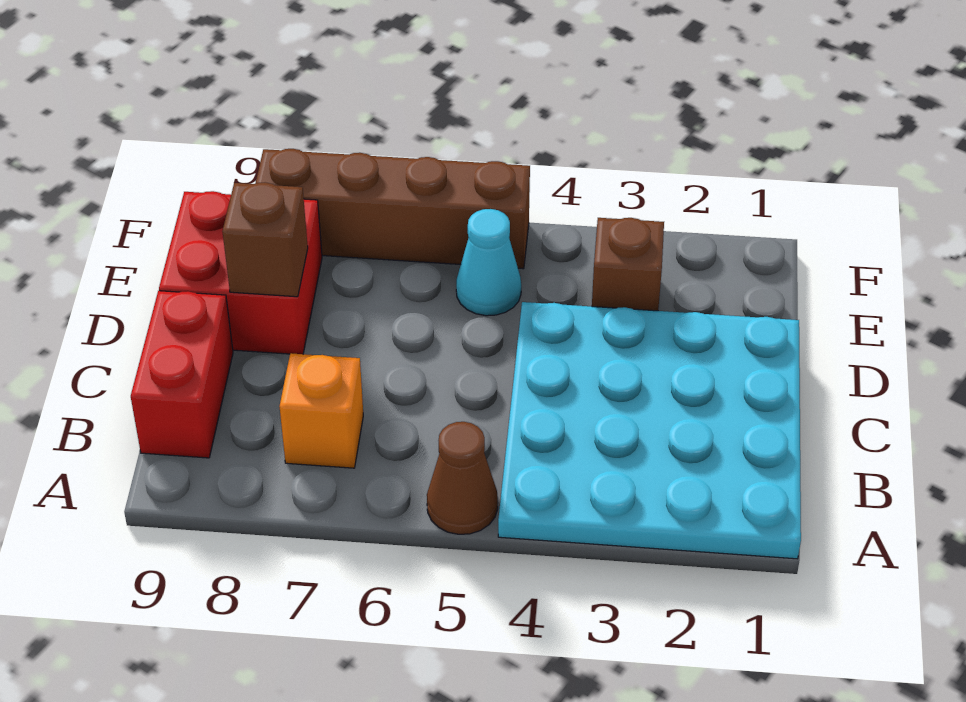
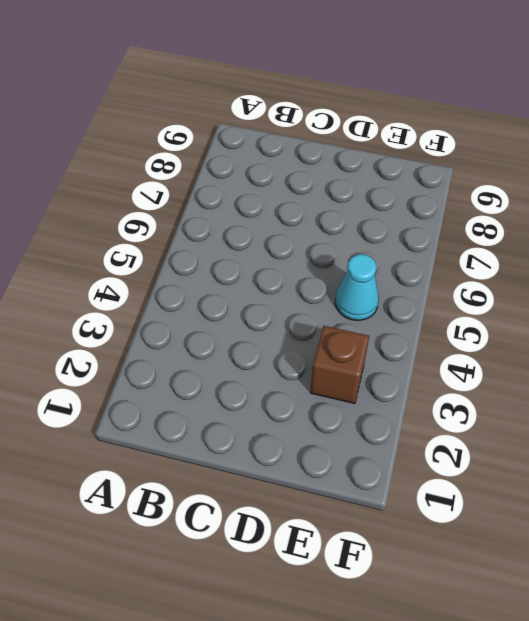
none -> cyan 4x4 plate [498,302,801,559]
none -> brown 1x1 cone [427,422,498,534]

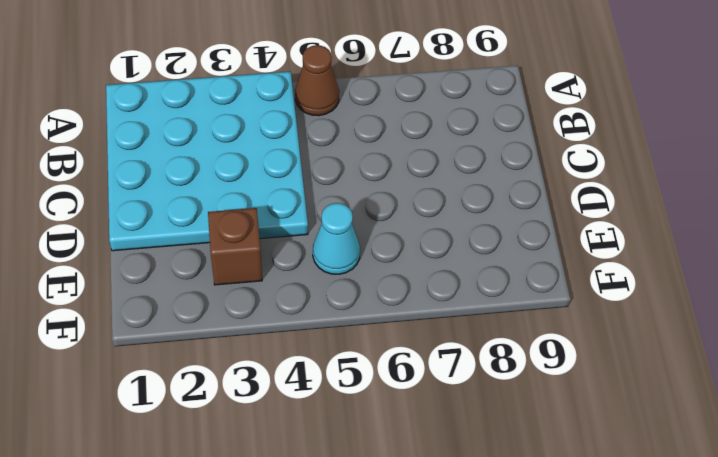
none -> orange 1x1 brick [279,353,363,468]
none -> red 1x2 brick [131,291,233,458]

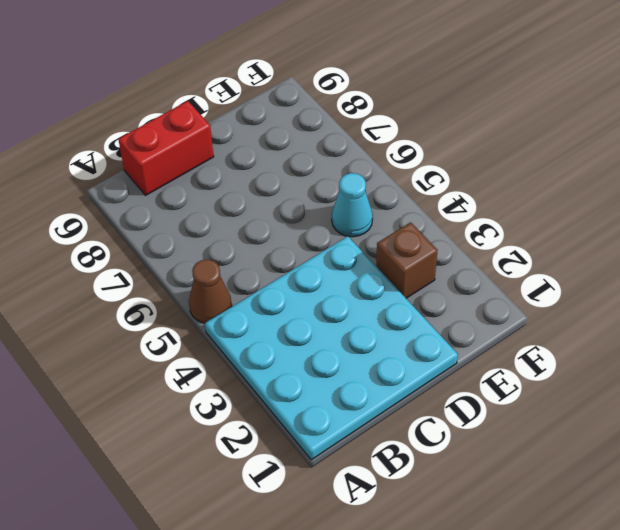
none -> orange 1x1 brick [279,353,363,468]
none -> red 2x2 brick [159,191,322,354]

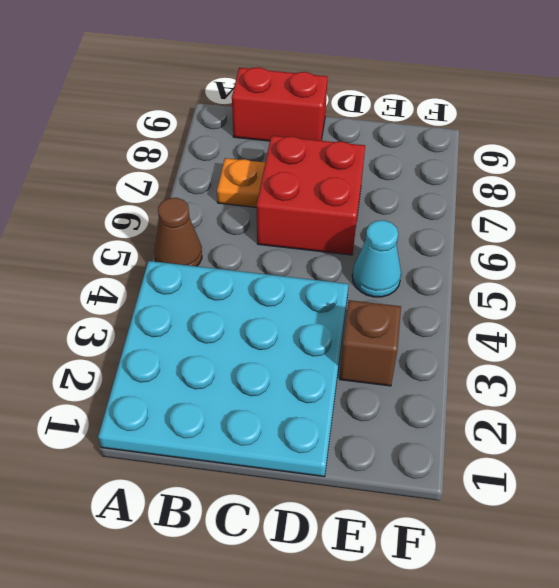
orange 1x1 plate [217,158,265,207] -> orange 1x1 brick [279,353,363,468]
red 2x2 brick [257,136,365,255] -> red 2x2 brick moved to [159,191,322,354]
none -> brown 1x4 brick [256,149,530,269]
none -> brown 1x1 brick [222,183,308,297]

